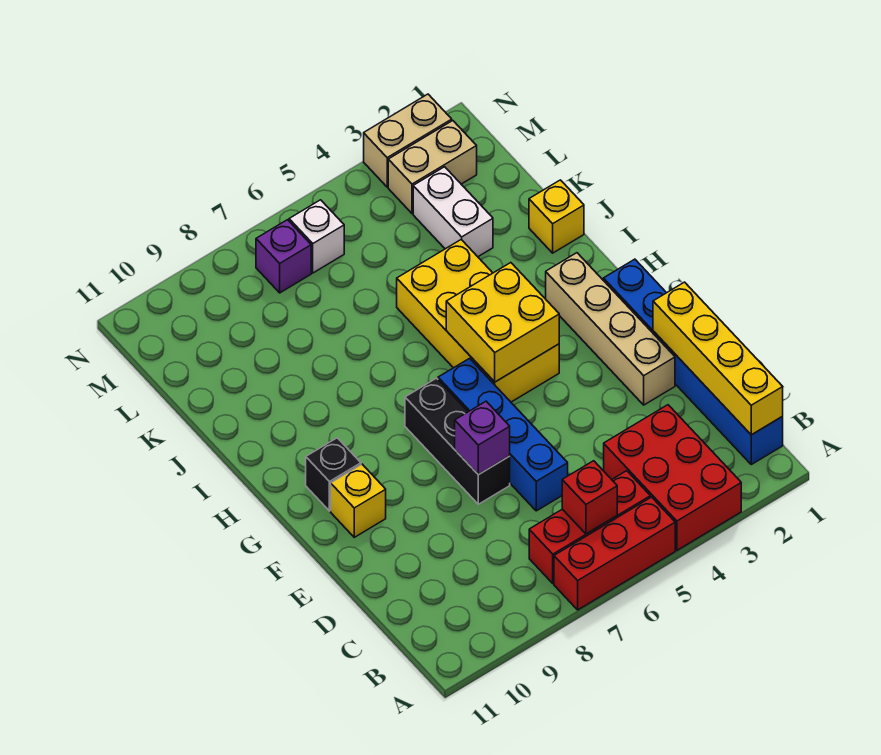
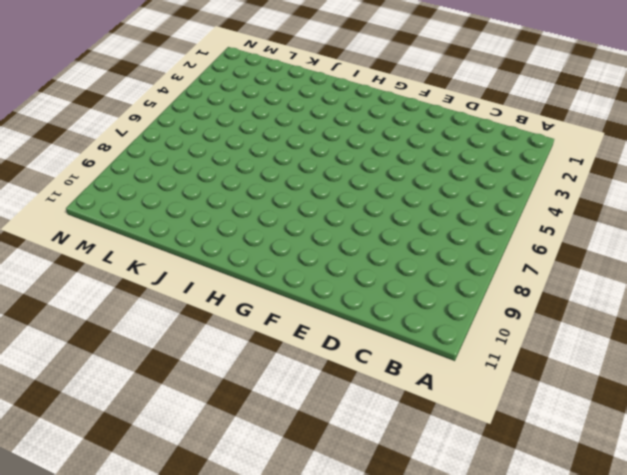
none -> red 2x3 brick [604,405,741,550]
none -> red 1x3 brick [554,497,675,610]
none -> blue 1x6 brick [603,259,783,464]

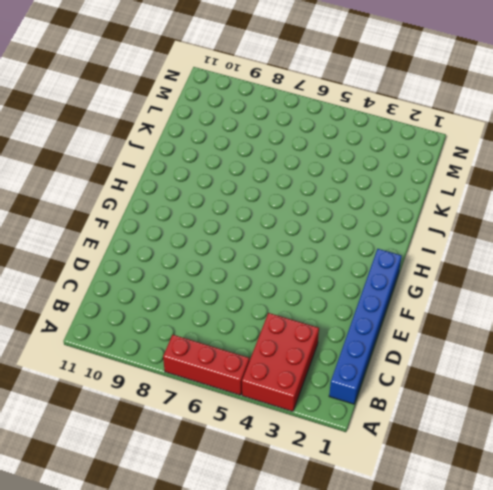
none -> red 1x3 brick [529,471,650,583]
none -> blue 1x4 brick [438,359,568,511]
none -> tan 1x4 brick [546,253,675,405]

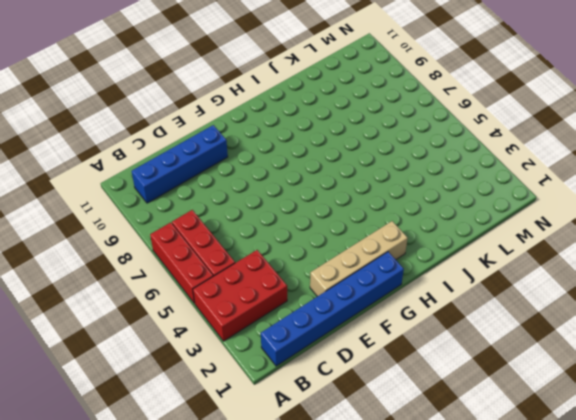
blue 1x4 brick [132,125,228,203] -> blue 1x4 brick moved to [438,359,568,511]
none -> black 1x3 brick [405,378,510,504]
none -> yellow 1x1 brick [331,464,386,537]
none -> yellow 2x4 brick [397,240,559,402]

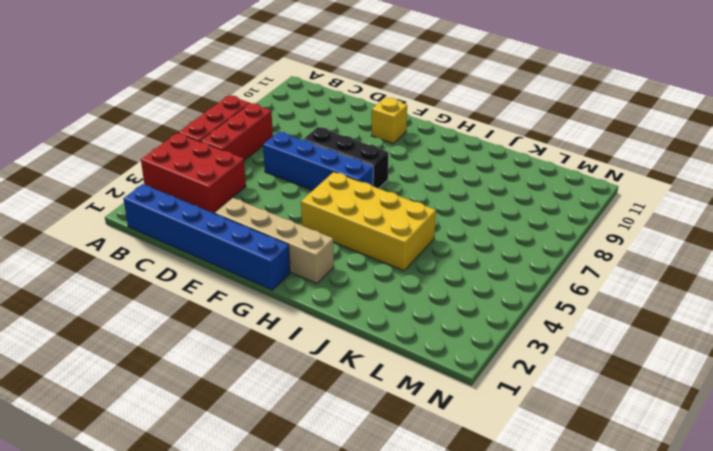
none -> black 1x1 brick [306,438,361,511]
none -> yellow 1x1 brick [529,180,584,253]
none -> white 1x2 brick [413,167,493,257]

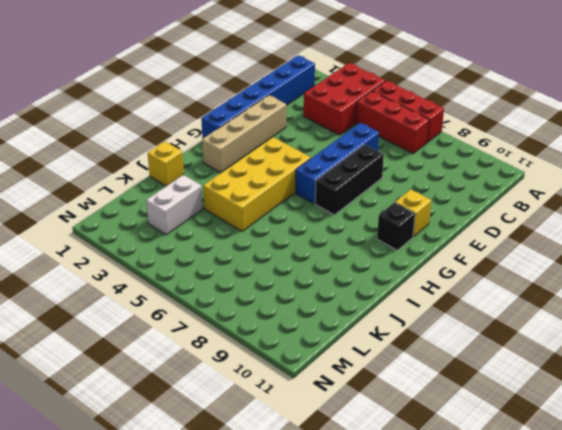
none -> tan 1x2 brick [388,121,477,213]
none -> white 1x1 brick [289,200,344,273]
none -> purple 1x1 brick [256,220,311,293]

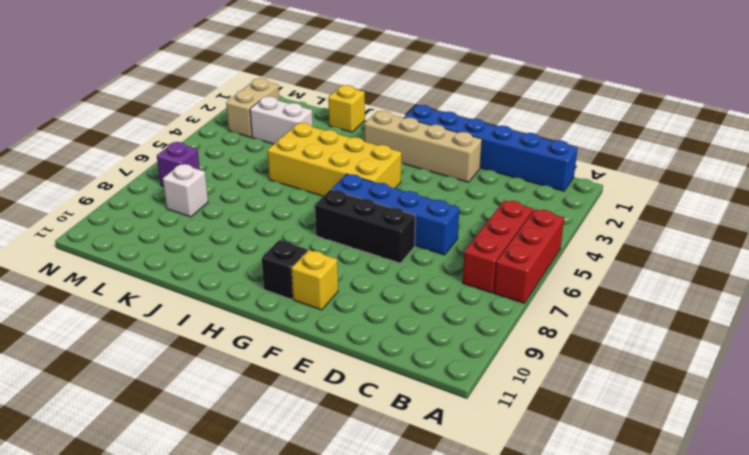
white 1x1 brick [163,164,208,217] -> white 1x1 brick moved to [289,200,344,273]
none -> red 2x3 brick [604,405,741,550]
none -> tan 1x2 brick [364,94,452,187]
none -> yellow 1x4 brick [653,282,783,435]

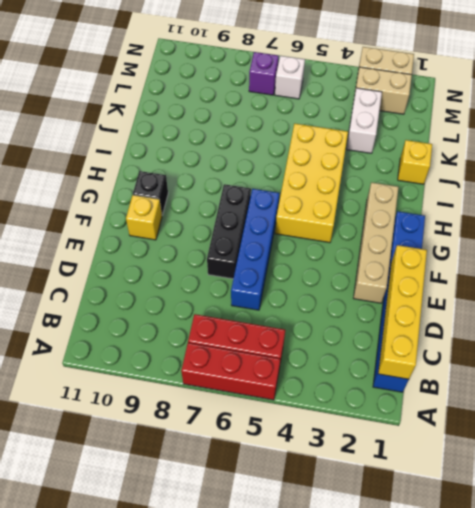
none -> red 2x3 brick [604,405,741,550]
none -> red 1x1 brick [562,461,617,534]
none -> purple 1x1 brick [455,401,510,475]

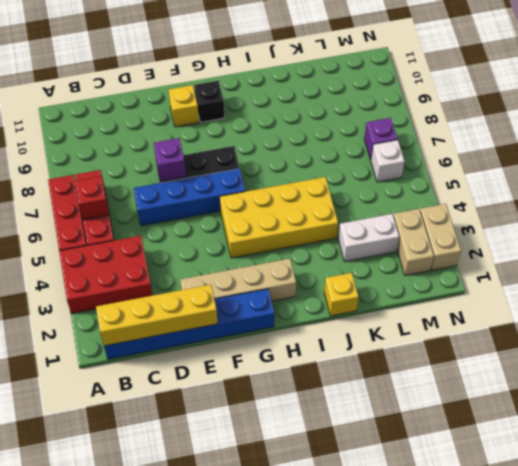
none -> yellow 2x2 brick [446,263,559,382]

